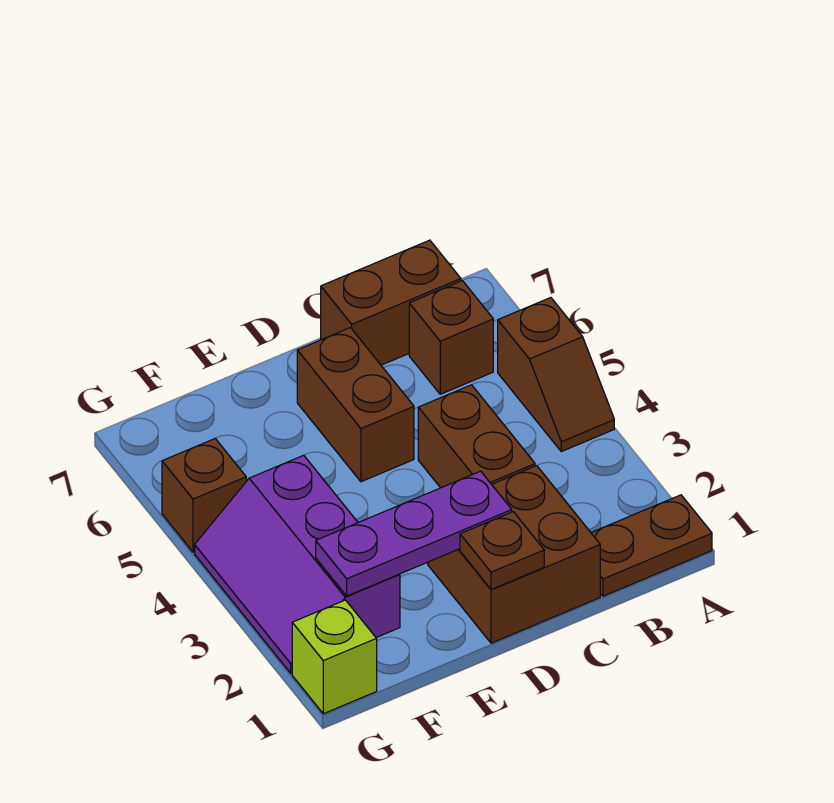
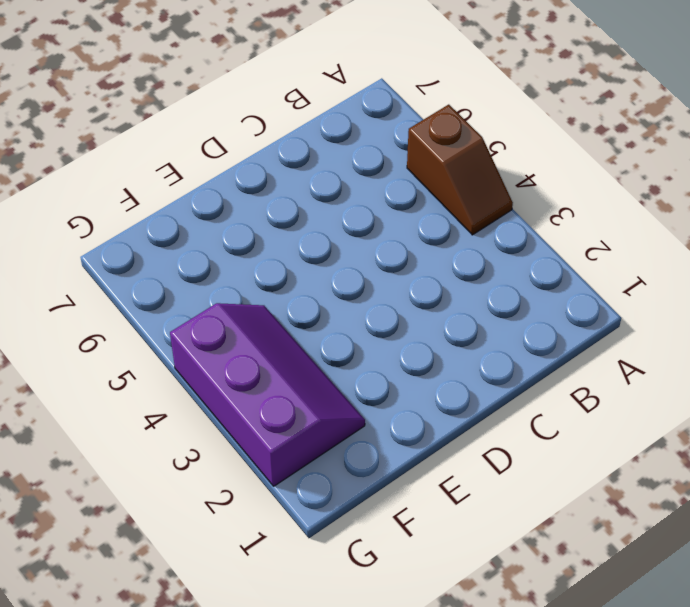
purple 2x3 slope [170,303,365,486] -> purple 2x3 slope turned to [195,455,400,673]
none -> brown 1x2 plate [591,495,712,596]
none -> brown 1x1 brick [409,281,493,394]
none -> brown 1x2 brick [321,240,461,365]

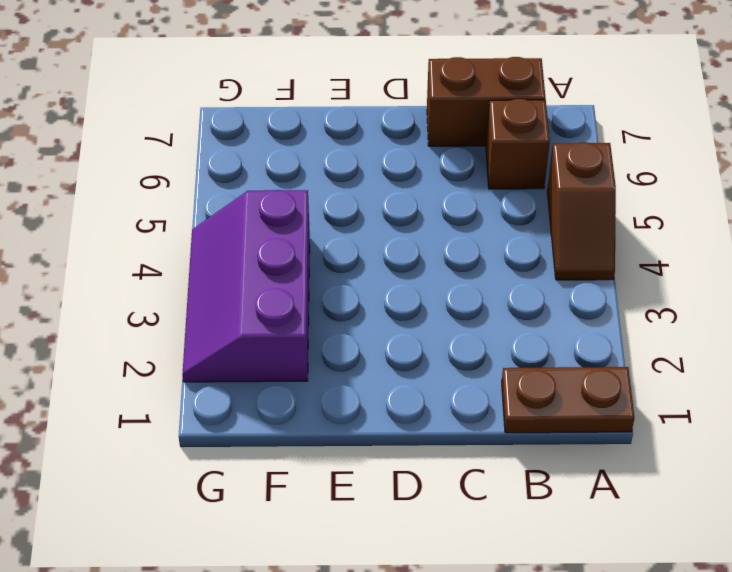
none -> brown 2x2 brick [428,466,600,643]
none -> brown 1x2 brick [418,385,535,488]
none -> brown 1x2 brick [297,328,414,482]

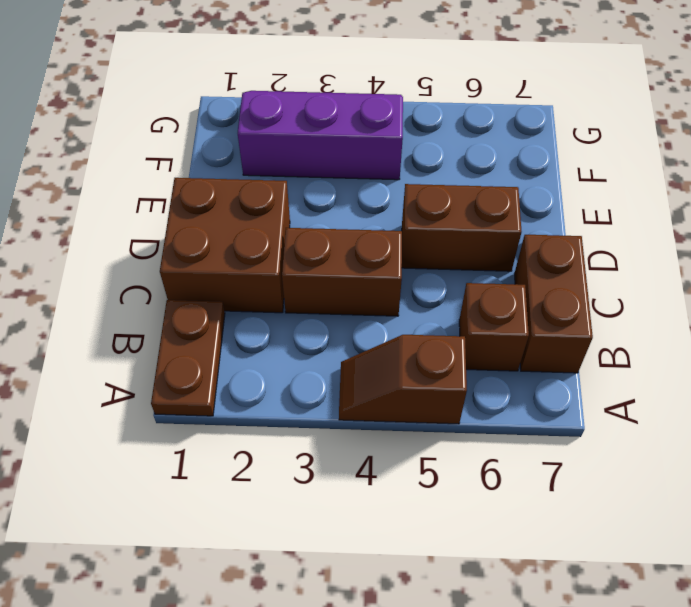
none -> lime 1x1 brick [292,600,377,714]
none -> brown 1x1 brick [162,439,246,552]
none -> brown 1x1 plate [460,512,544,590]

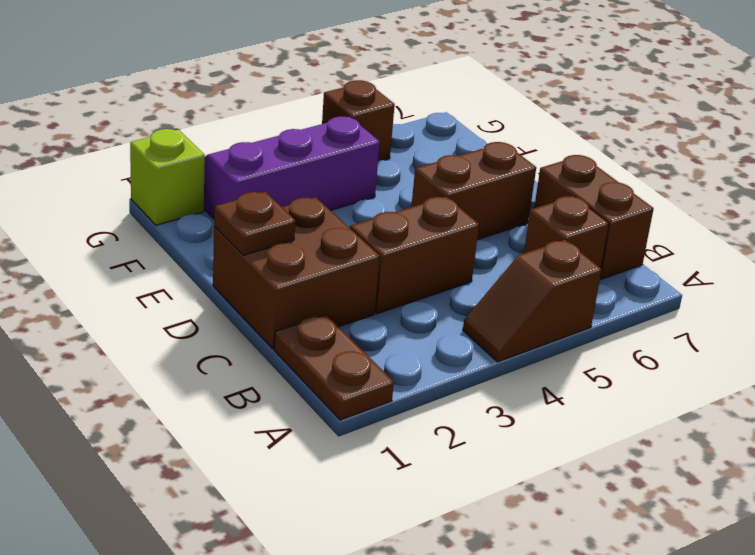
none -> purple 1x3 plate [316,471,512,596]

